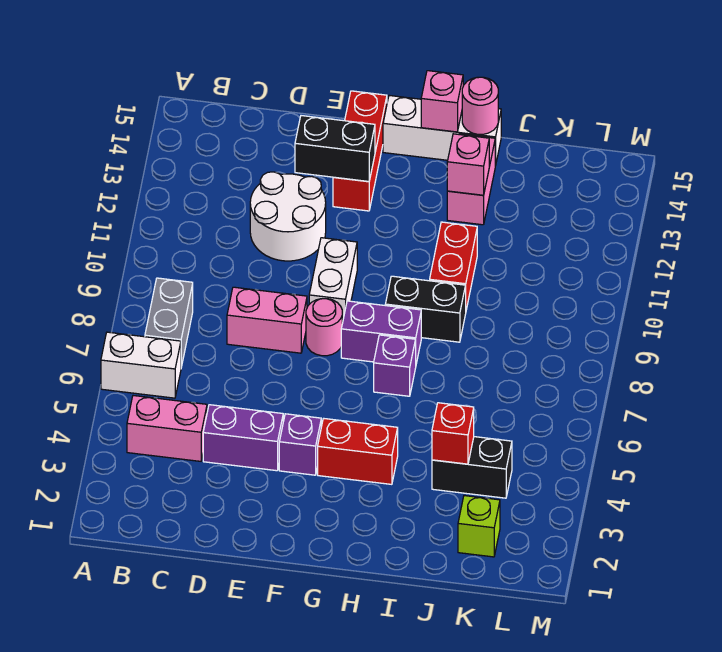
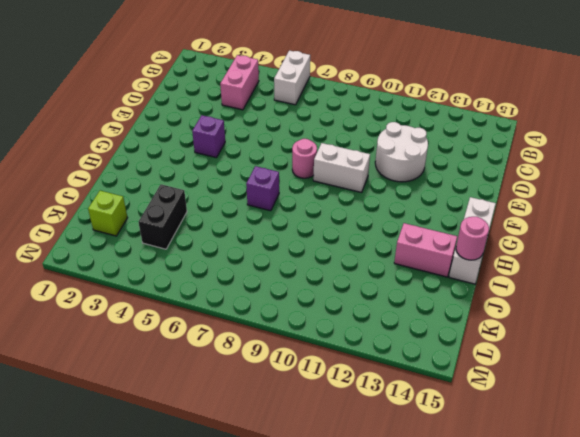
none -> grey 1x2 brick [145,278,193,367]
none -> purple 1x2 brick [203,405,283,471]
none -> pink 1x2 brick [227,287,307,353]

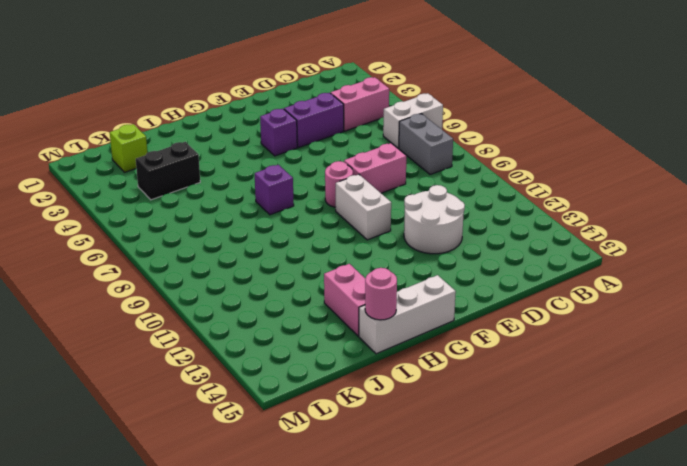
none -> red 1x3 brick [333,91,387,211]
none -> red 1x2 brick [318,418,398,484]
none -> purple 1x2 brick [341,301,421,364]

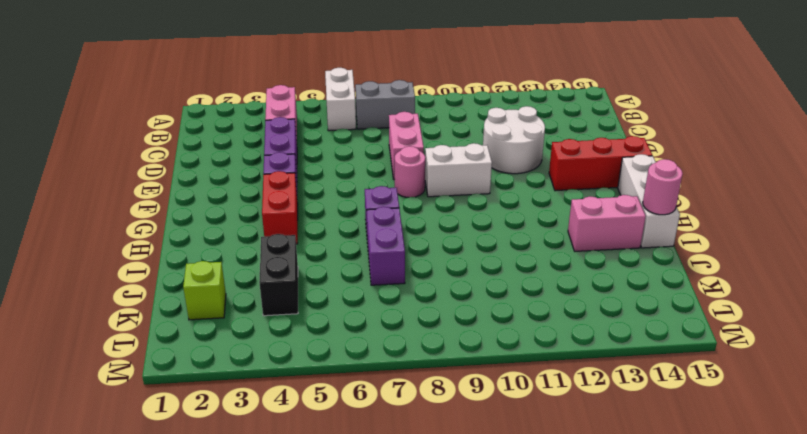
purple 1x2 brick [366,207,405,285] -> purple 1x2 brick moved to [341,301,421,364]
none -> black 1x2 brick [385,276,466,342]
none -> red 1x2 brick [430,222,477,310]
none -> black 1x2 brick [295,116,375,182]

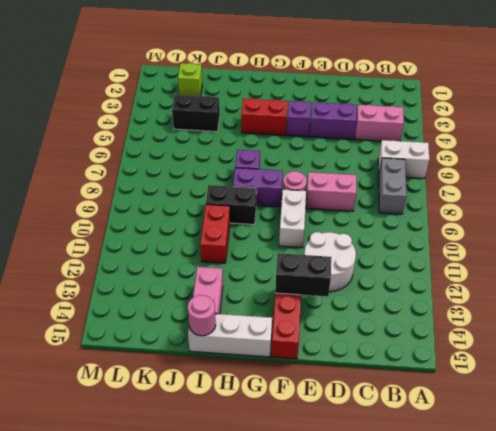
none -> pink 1x1 brick [421,71,463,132]
none -> pink 1x1 brick [447,134,489,195]
none -> red 1x1 brick [432,403,474,464]

